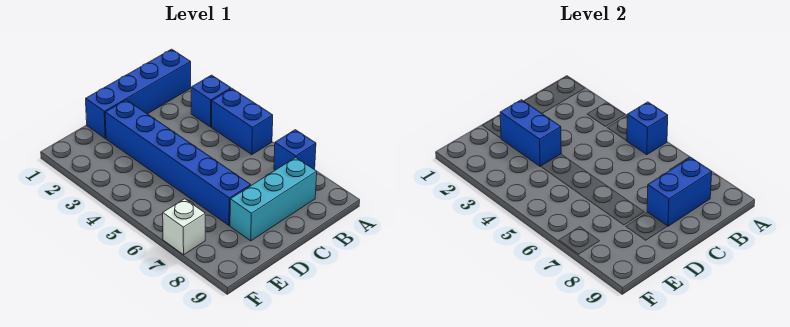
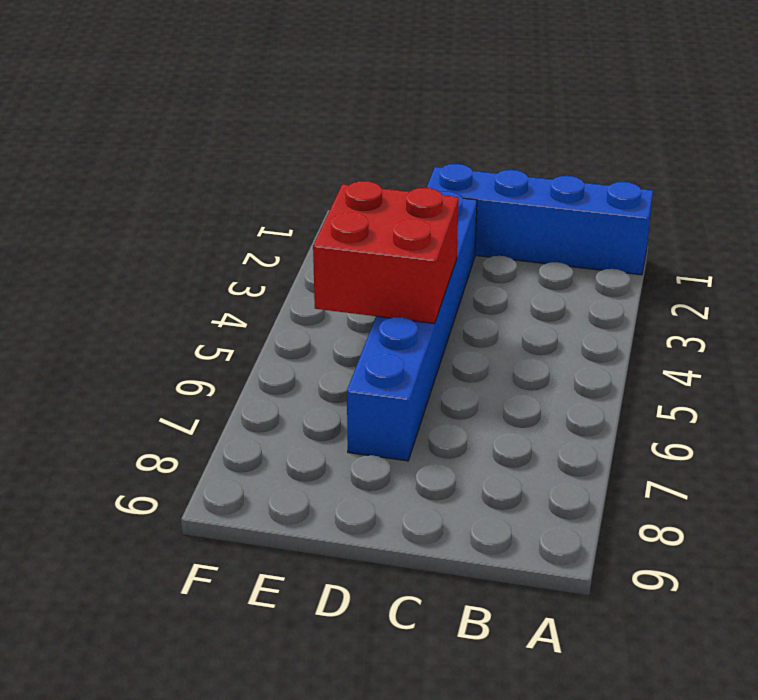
red 2x2 brick [313,181,459,324] -> none
none -> blue 1x1 brick [191,75,231,127]
none -> blue 1x2 brick [212,89,273,155]

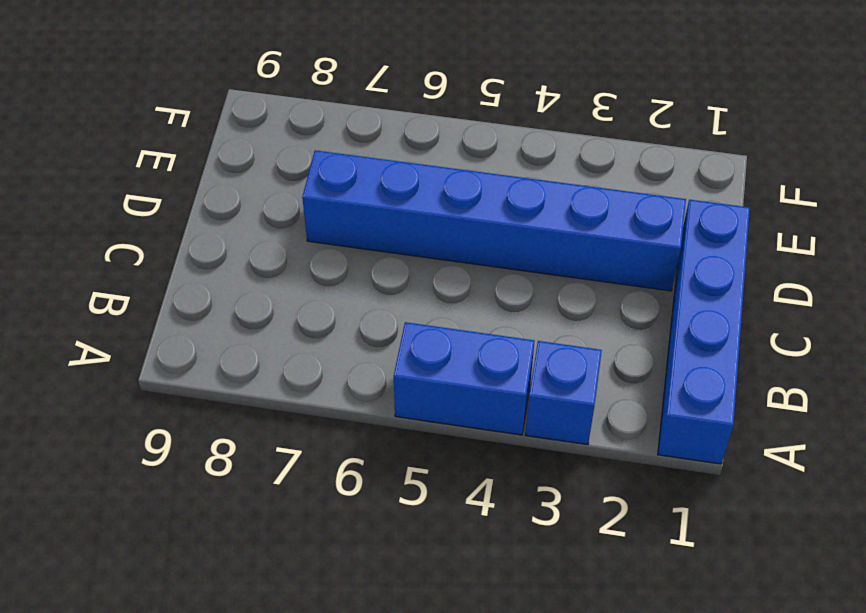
none -> blue 1x1 brick [274,130,316,170]
none -> cyan 1x3 brick [230,157,317,241]

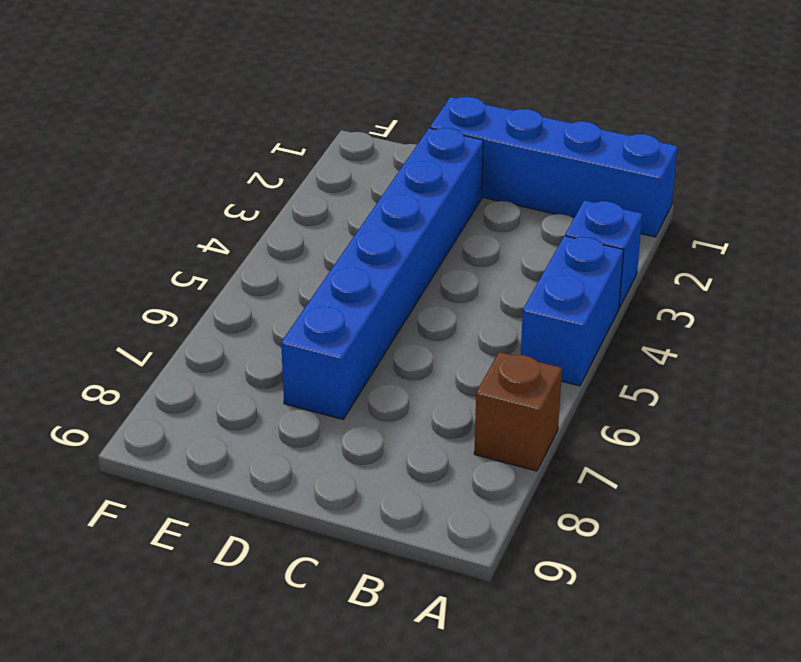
brown 1x1 brick [474,352,562,471] -> blue 1x1 brick [274,130,316,170]
none -> cyan 1x3 brick [230,157,317,241]
none -> white 1x1 brick [163,199,205,255]

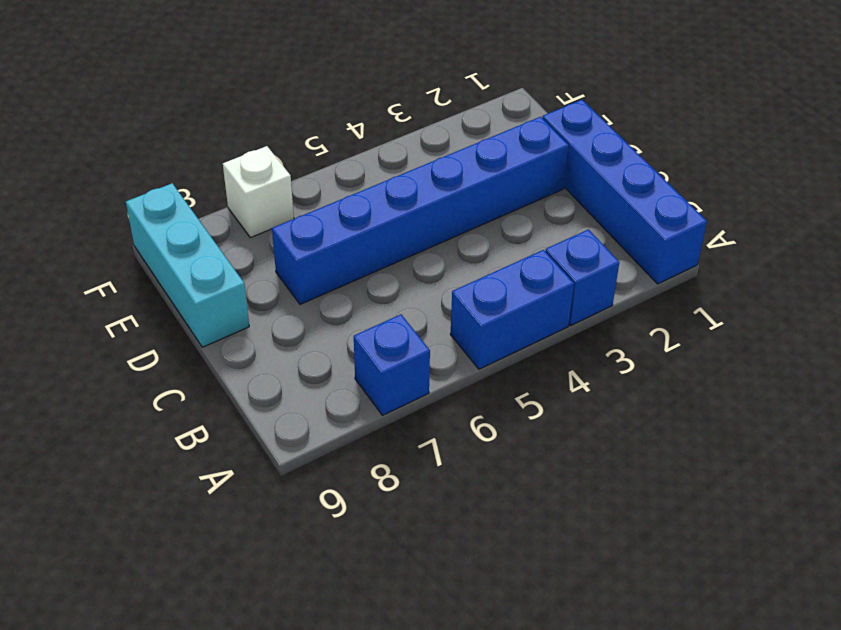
cyan 1x3 brick [126,183,249,347] -> cyan 1x3 brick moved to [230,157,317,241]
none -> blue 1x1 brick [627,102,668,155]
none -> blue 1x2 brick [647,157,712,226]

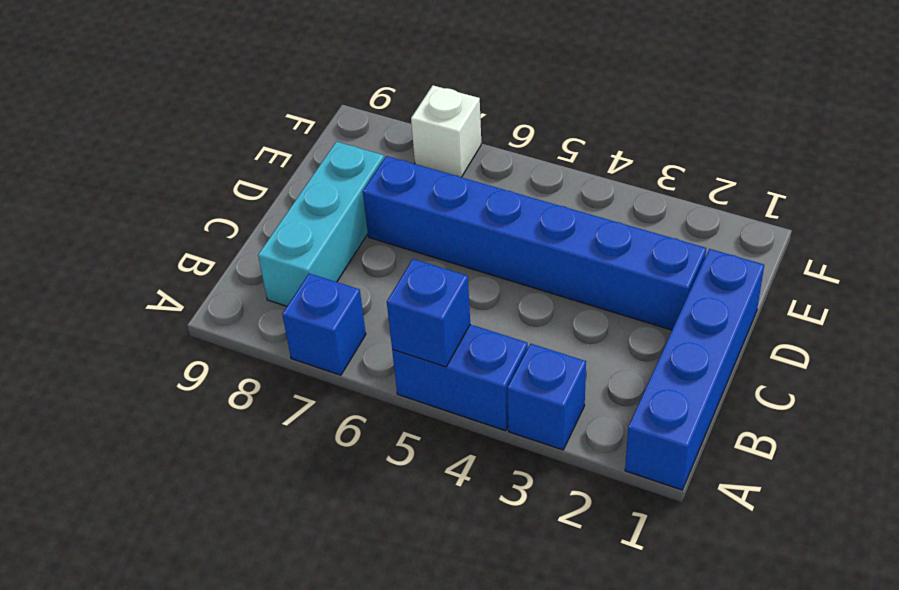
none -> blue 1x2 brick [647,157,712,226]
none -> blue 1x2 brick [500,100,561,166]

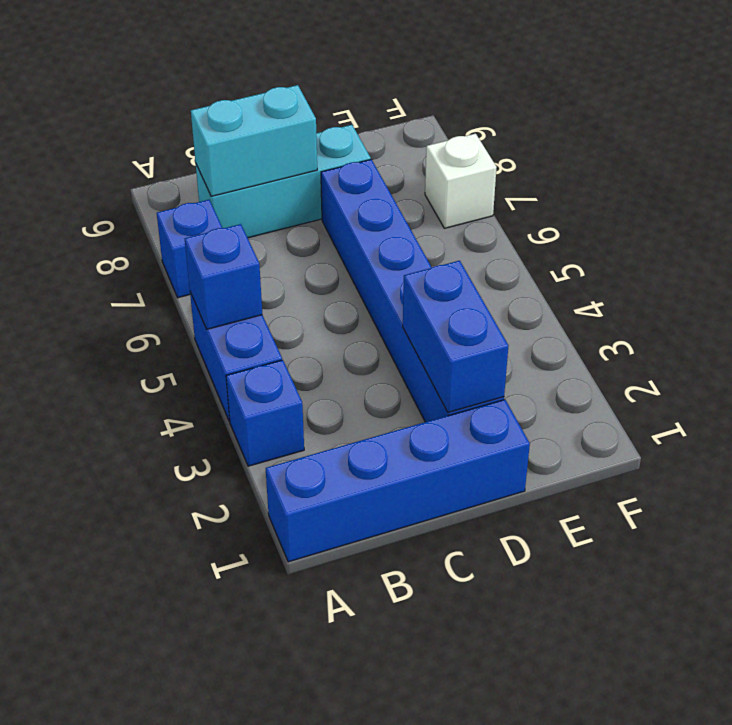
cyan 1x2 brick [191,85,317,196] -> blue 1x2 brick [647,157,712,226]

